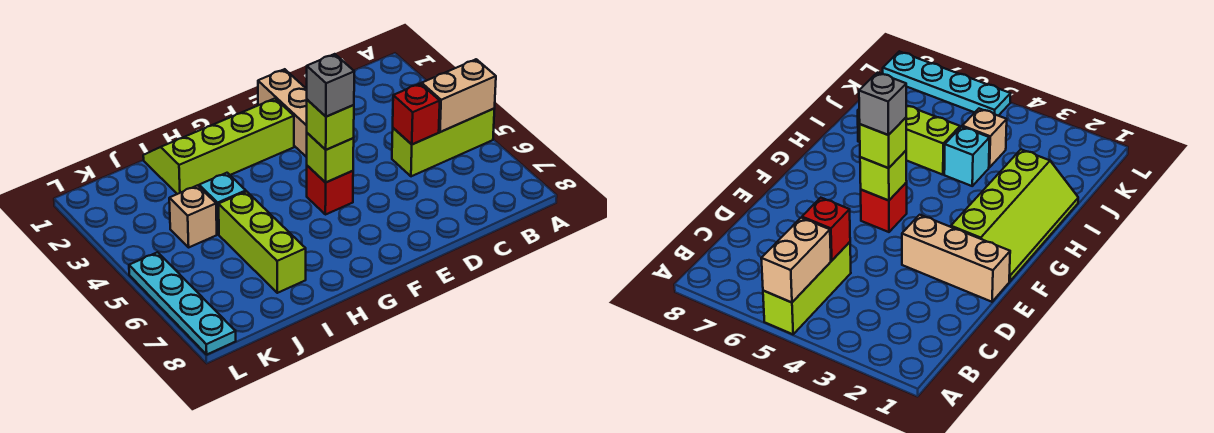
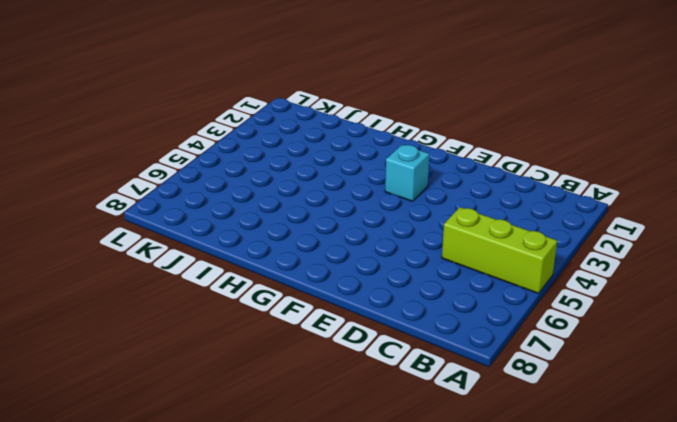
cyan 1x1 brick [385,145,429,201] -> cyan 1x1 brick moved to [199,173,246,234]
none -> tan 1x3 brick [258,69,307,157]
none -> lime 2x4 slope [143,99,294,194]
none -> red 1x1 brick [307,166,353,215]

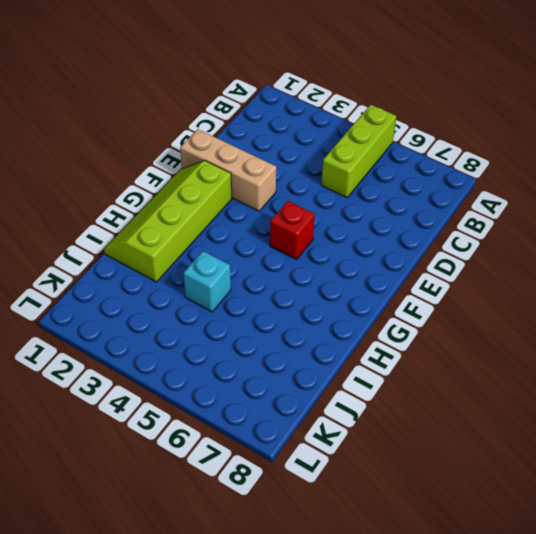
none -> lime 1x3 brick [219,191,306,293]
none -> tan 1x1 brick [169,185,217,247]
none -> cyan 1x4 plate [129,252,236,354]

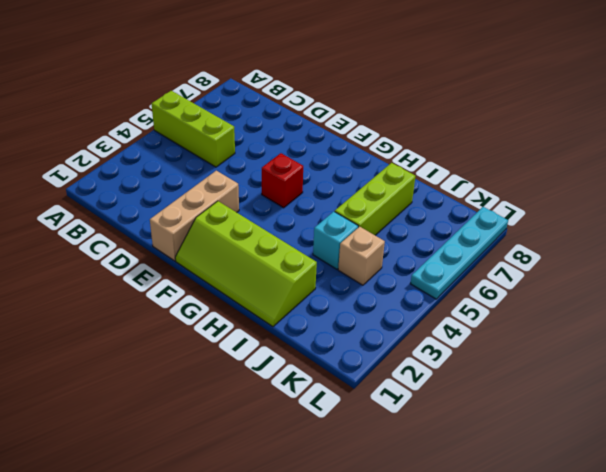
none -> tan 1x2 brick [422,59,496,132]
none -> red 1x1 brick [393,83,440,144]
none -> lime 1x1 brick [307,133,354,182]

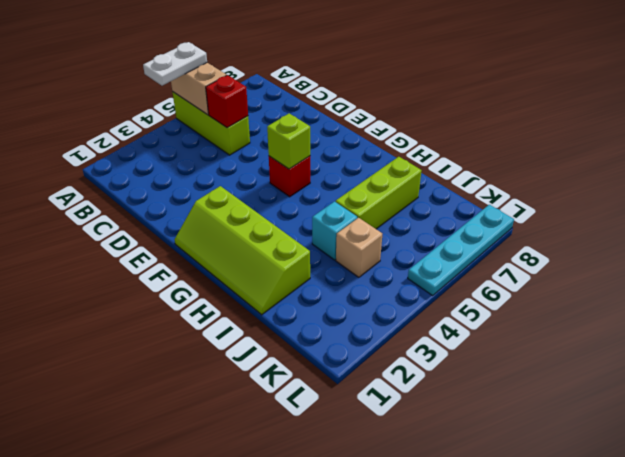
white 1x2 plate [143,42,207,86] -> none
none -> tan 1x3 brick [258,69,307,157]
none -> lime 1x1 brick [307,100,354,150]
none -> grey 1x1 brick [307,54,354,117]

